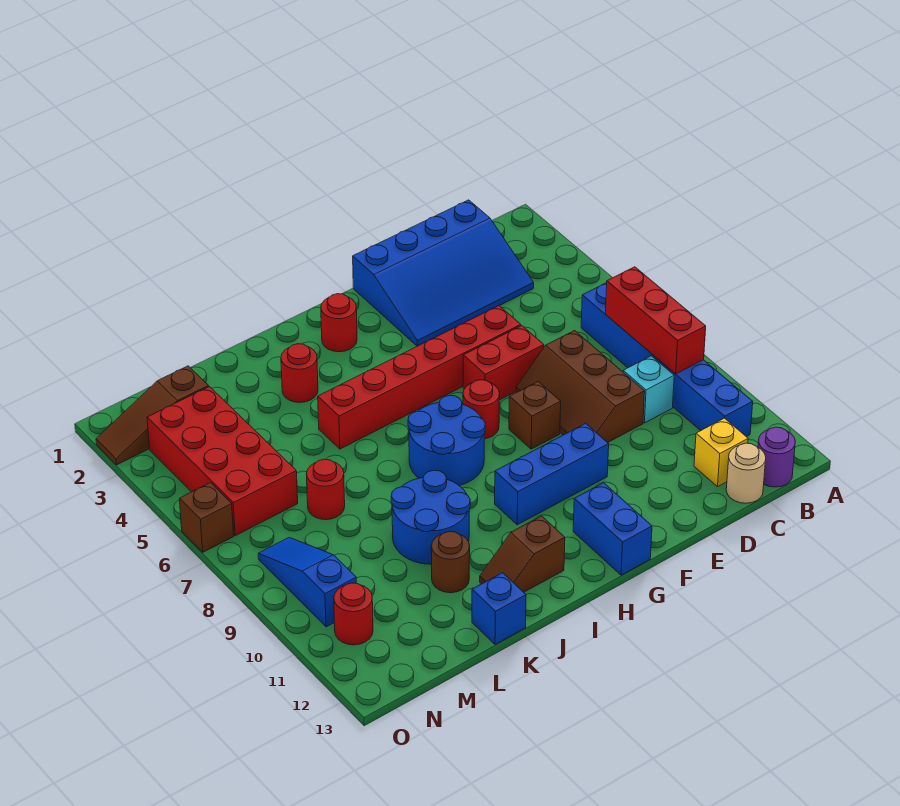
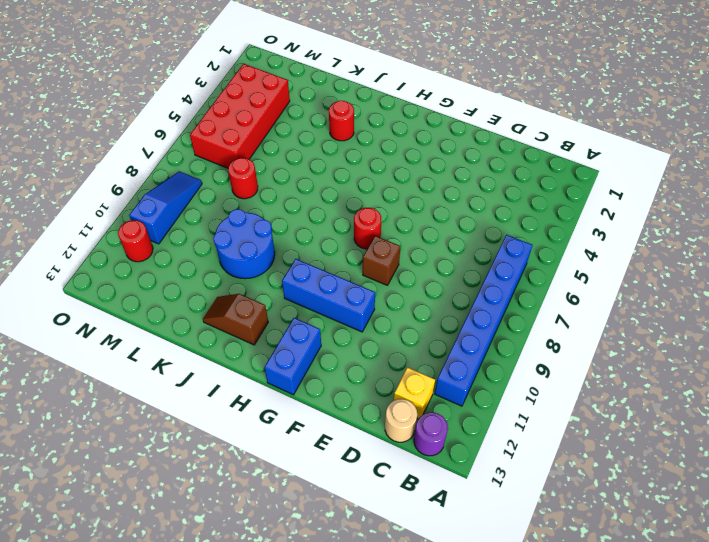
none -> blue 3x4 slope [353,200,534,346]
none -> cyan 1x1 brick [623,356,674,423]
none -> brown 2x3 slope [516,331,645,443]

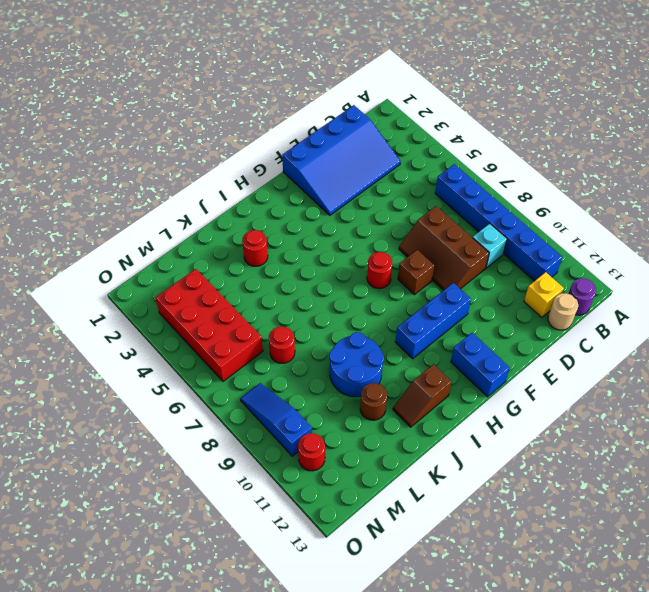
none -> red 1x6 brick [318,306,521,449]
none -> red 1x2 brick [463,326,544,400]
none -> red 1x1 round brick [321,294,357,352]

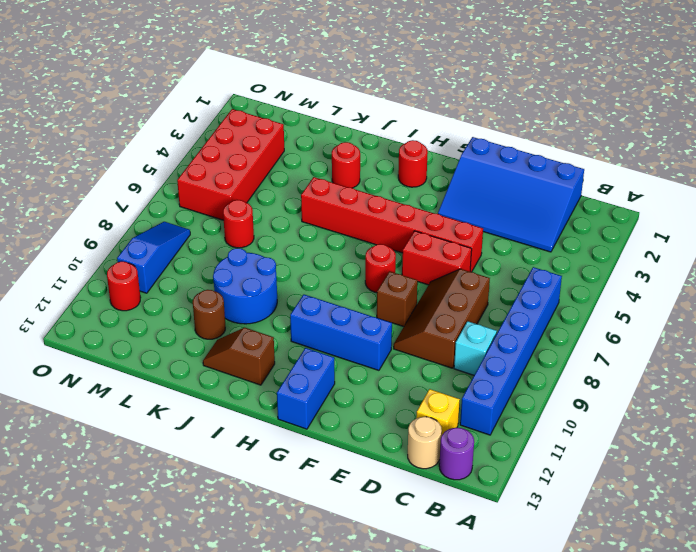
none -> blue 2x2 round brick [408,395,485,485]
none -> blue 1x1 brick [472,573,526,644]
none -> brown 1x3 slope [96,366,209,465]

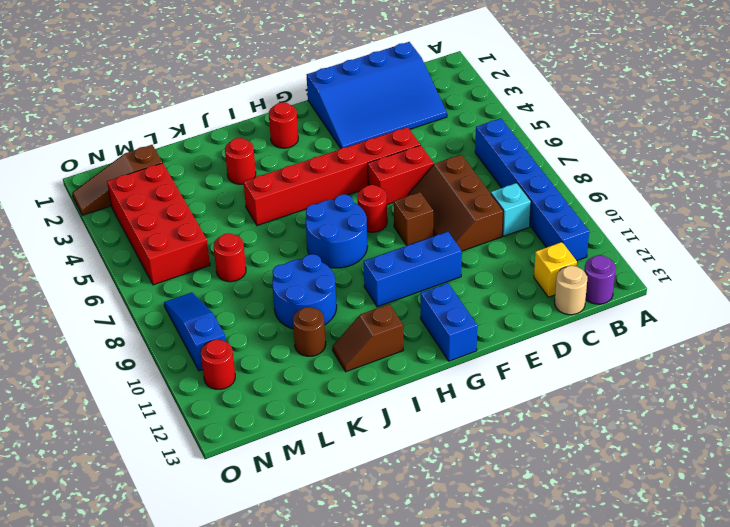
none -> blue 1x1 brick [472,573,526,644]
none -> brown 1x1 brick [180,483,234,552]
none -> red 1x3 brick [606,267,706,374]

